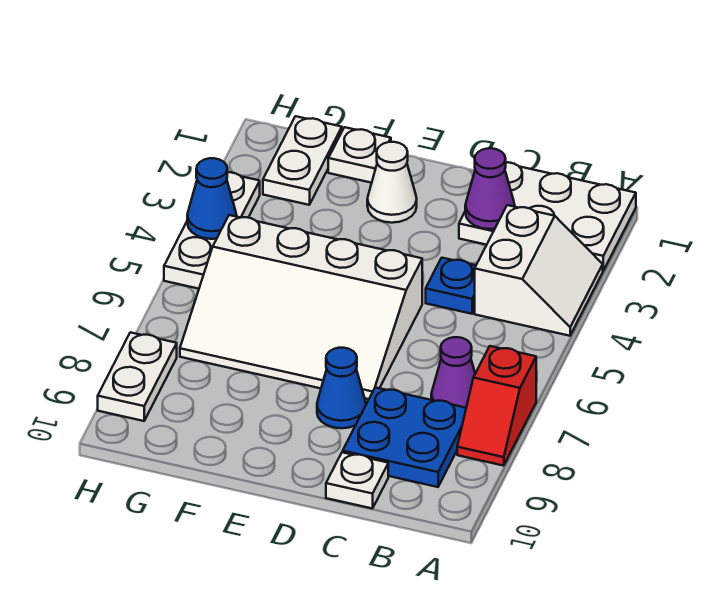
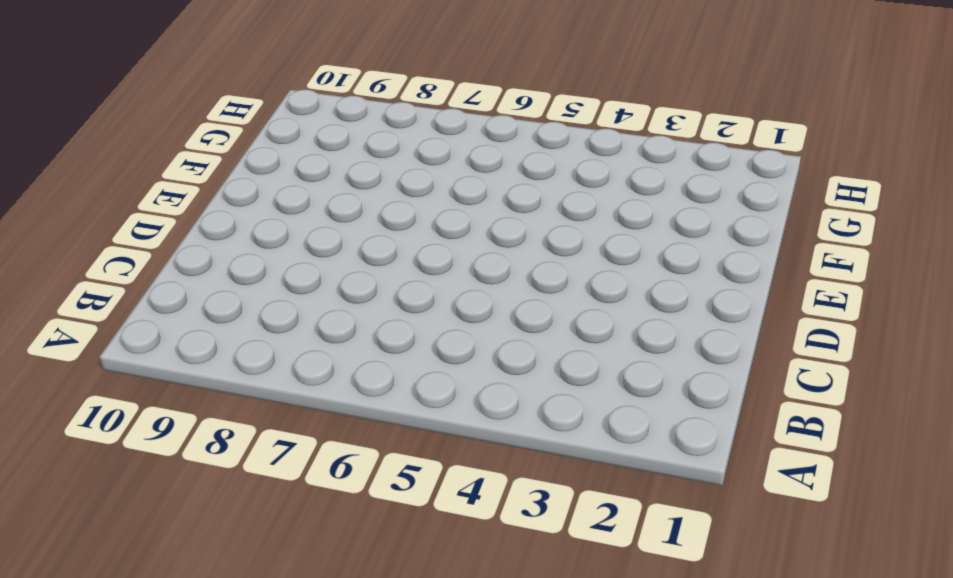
none -> white 2x3 plate [459,162,636,271]
none -> white 2x2 slope [475,205,603,336]
none -> red 1x2 slope [457,346,536,466]

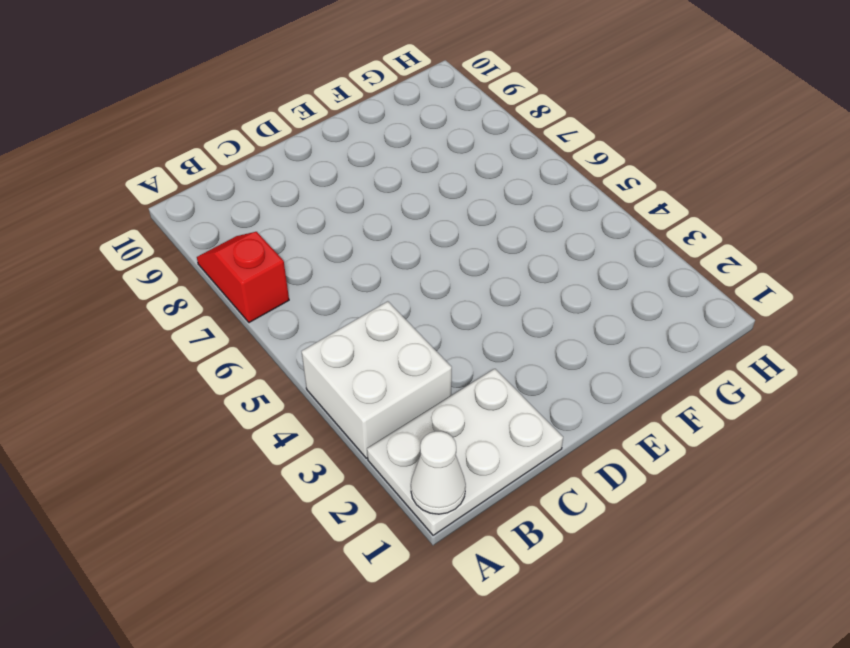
white 1x1 cone [411,431,466,514] -> white 1x1 cone moved to [367,142,417,223]
white 2x2 brick [302,301,452,458] -> white 2x2 slope [475,205,603,336]
none -> purple 1x1 cone [431,337,475,408]
none -> blue 2x2 plate [343,387,466,487]
none -> blue 1x1 plate [426,258,476,314]

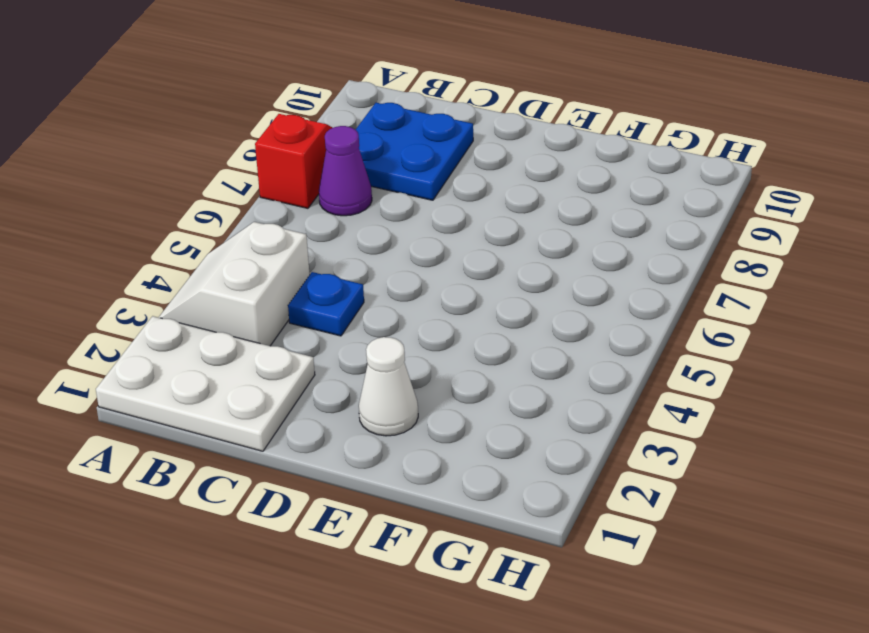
none -> white 1x1 plate [326,452,388,509]
none -> white 3x4 slope [180,215,422,399]
none -> blue 1x1 cone [317,348,366,428]

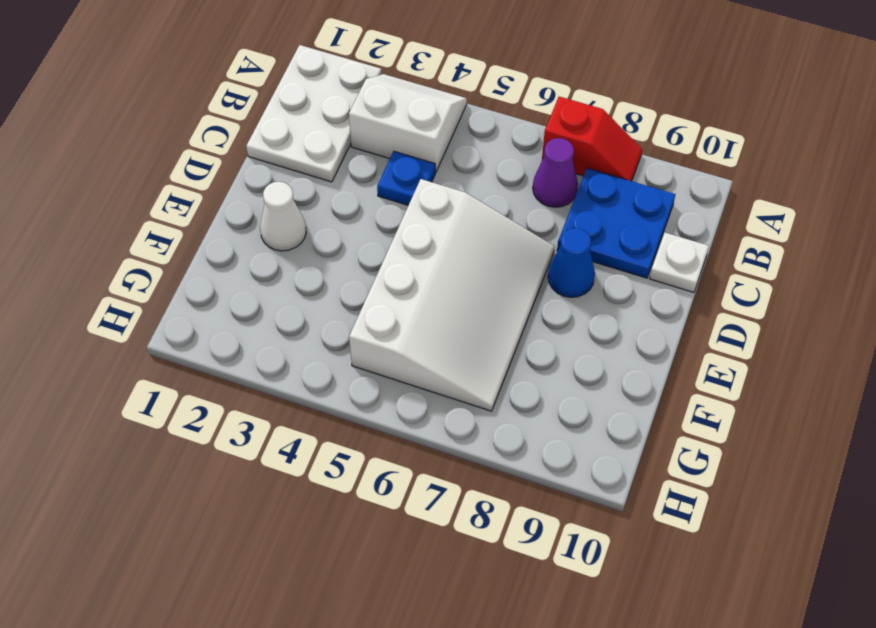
none -> white 1x1 plate [328,127,391,183]
none -> white 1x2 plate [263,116,342,205]
none -> white 1x3 plate [164,172,260,289]

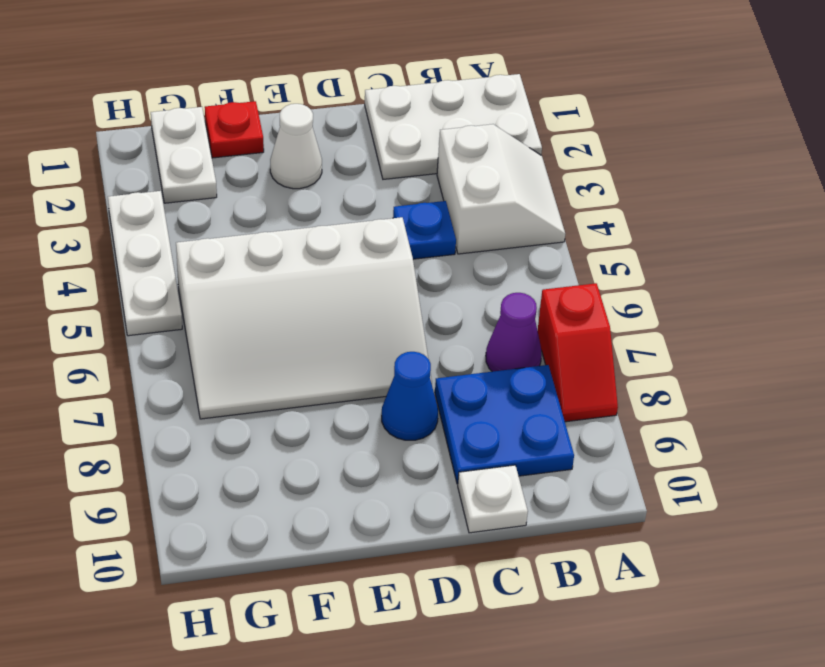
red 1x1 plate [205,101,264,158] -> white 1x1 plate [328,127,391,183]
none -> white 1x2 plate [98,332,177,421]
none -> purple 1x1 cone [465,148,515,229]
none -> blue 1x1 cone [187,158,237,239]

